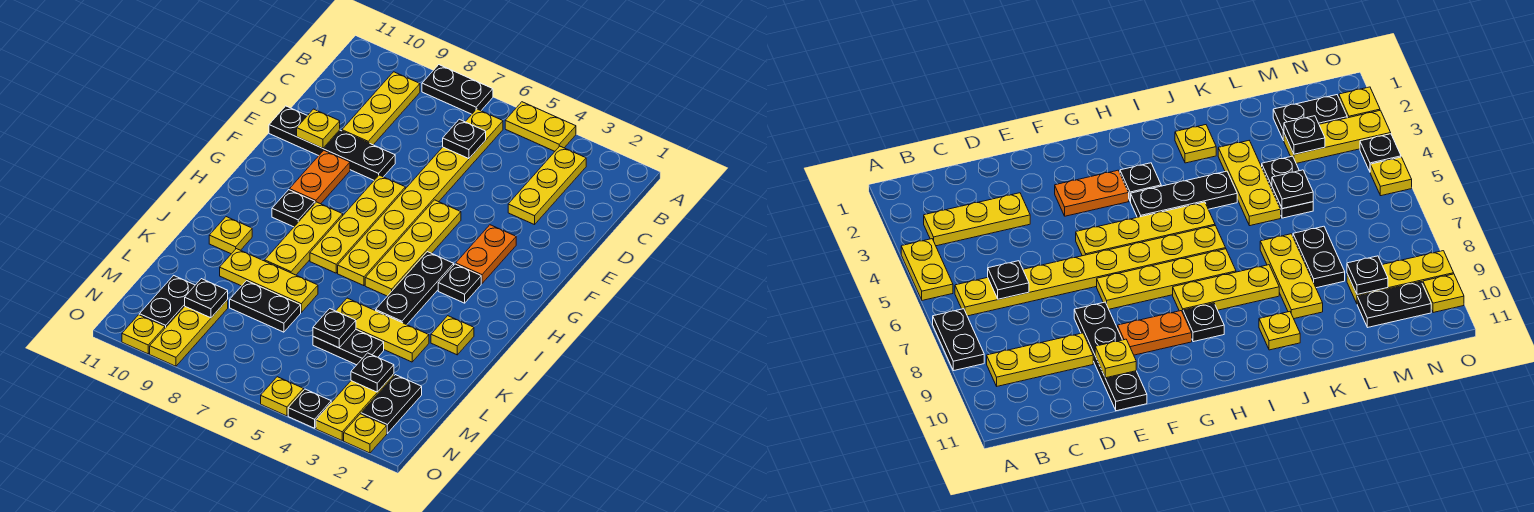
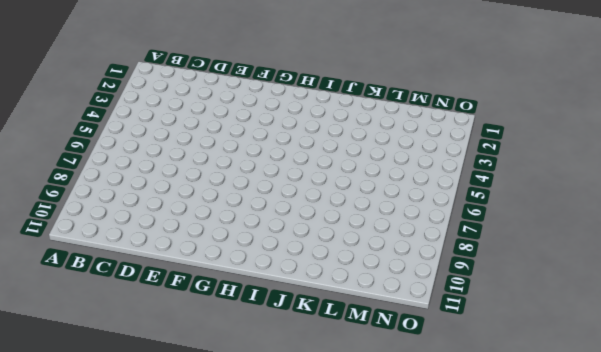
none -> yellow 1x2 plate [505,102,576,151]
none -> black 1x2 plate [422,65,493,114]
none -> yellow 1x3 plate [508,146,586,225]
none -> yellow 1x8 plate [338,109,503,286]

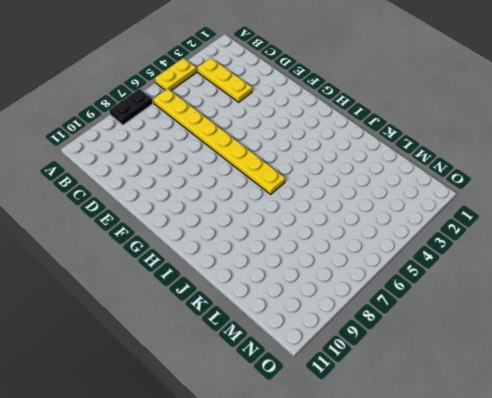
none -> yellow 1x3 plate [342,72,420,145]
none -> black 1x4 plate [269,106,395,180]
none -> orange 1x2 plate [456,225,516,283]
none -> yellow 1x4 plate [365,200,461,296]

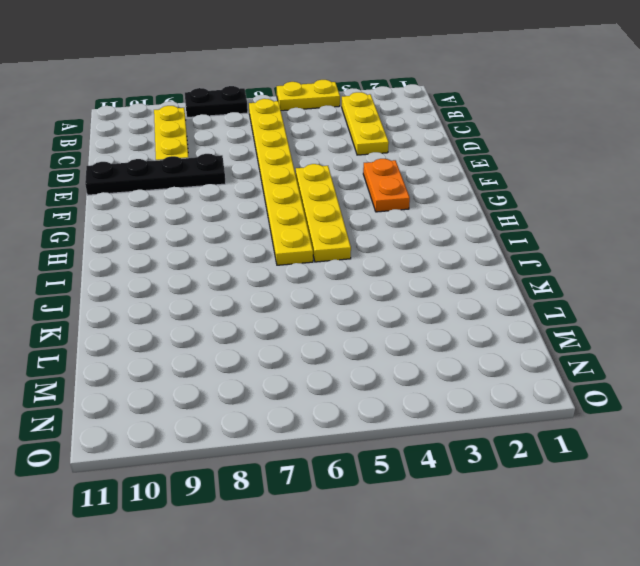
none -> yellow 1x4 plate [310,175,405,273]
none -> orange 1x2 plate [290,150,350,204]
none -> black 1x1 plate [438,264,481,303]
none -> black 1x3 plate [376,252,454,325]

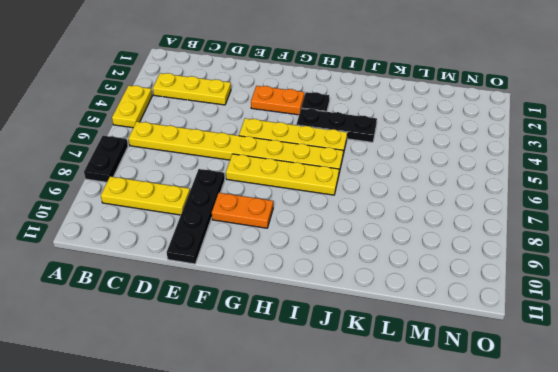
none -> yellow 1x3 plate [265,202,343,275]
none -> black 1x1 plate [272,190,315,227]
none -> yellow 1x1 plate [431,316,474,355]
none -> yellow 1x1 plate [209,217,252,254]

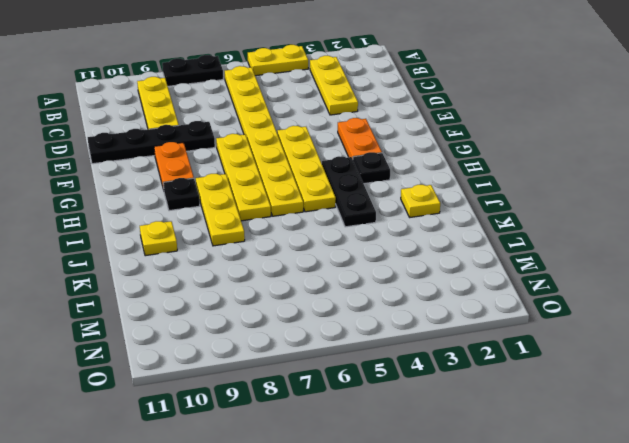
none -> yellow 1x3 plate [336,298,429,362]
none -> yellow 1x3 plate [220,249,318,312]
none -> black 1x2 plate [313,330,384,365]
none -> black 1x2 plate [230,281,301,332]

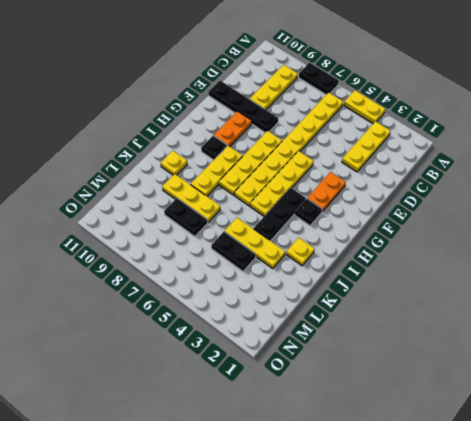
none -> black 1x2 plate [361,375,422,433]
none -> yellow 1x3 plate [316,374,394,440]
none -> yellow 1x3 plate [150,300,228,366]
none -> black 1x2 plate [139,276,195,328]

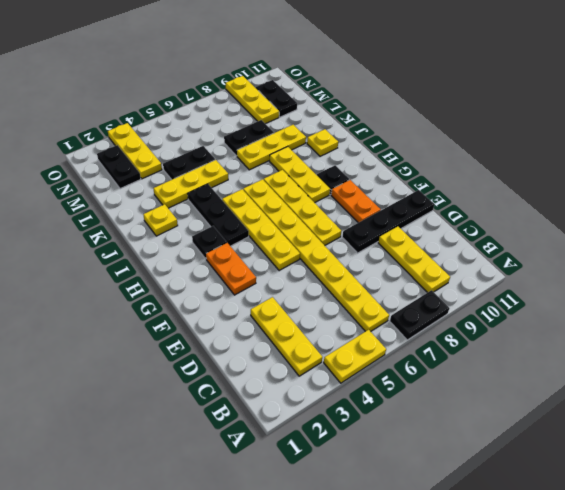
none -> yellow 1x1 plate [344,414,387,453]
none -> black 1x1 plate [288,389,331,428]
none -> yellow 1x1 plate [261,377,304,416]
none -> yellow 1x1 plate [122,315,165,354]

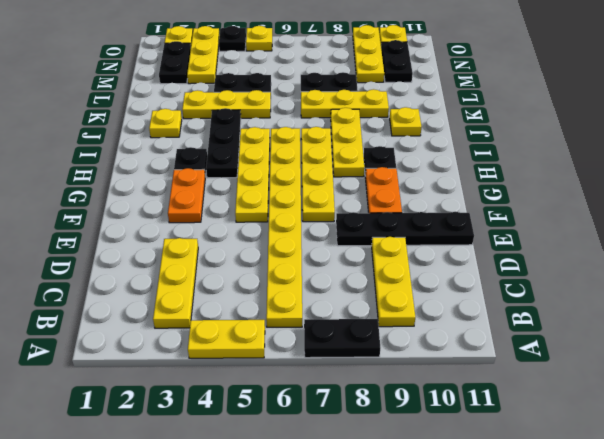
none -> black 1x1 plate [443,119,486,159]
none -> yellow 1x1 plate [297,109,340,148]
none -> black 1x1 plate [313,309,356,348]
none -> black 1x1 plate [351,353,394,392]

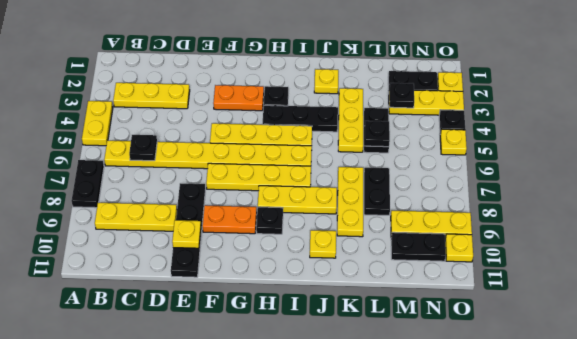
none -> black 1x1 plate [185,279,228,318]

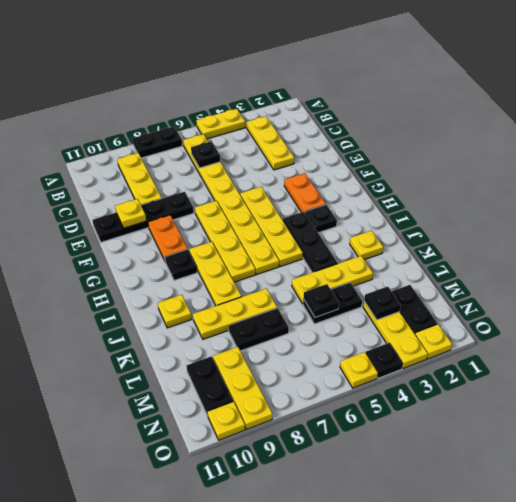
none -> black 1x1 plate [185,279,228,318]

